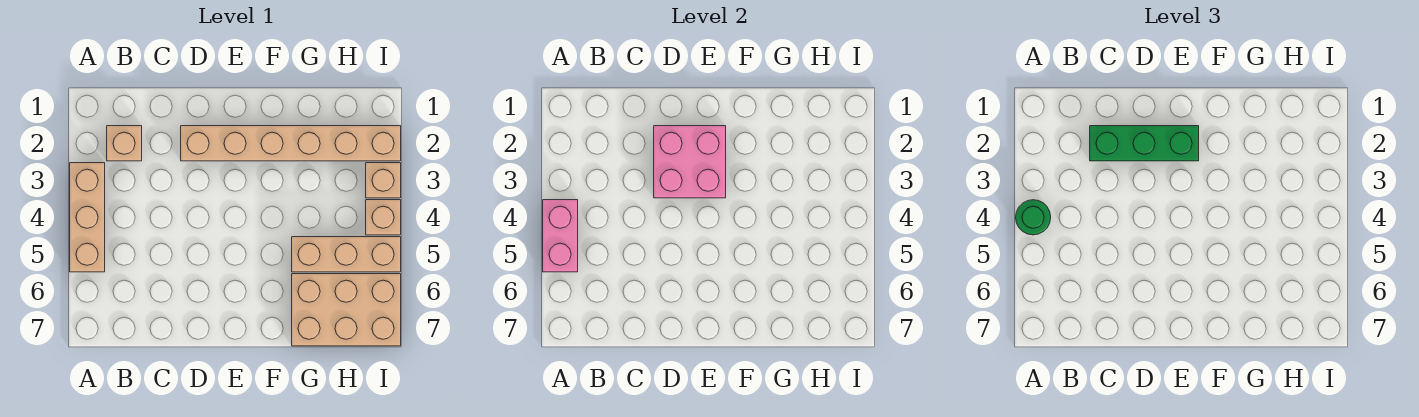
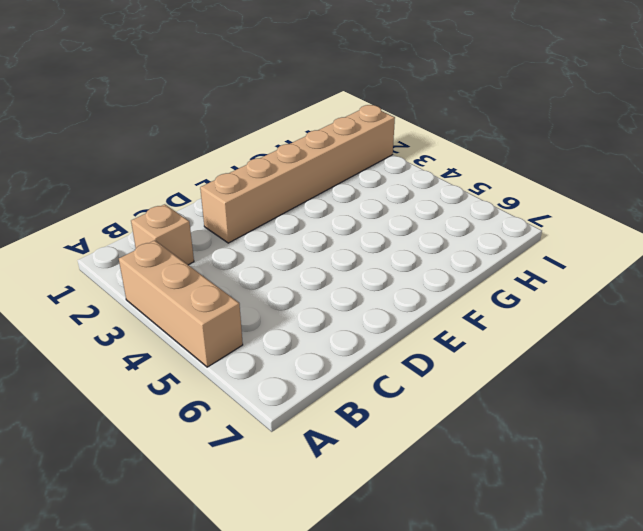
none -> tan 1x3 brick [292,237,401,272]
none -> tan 2x3 brick [292,274,401,346]

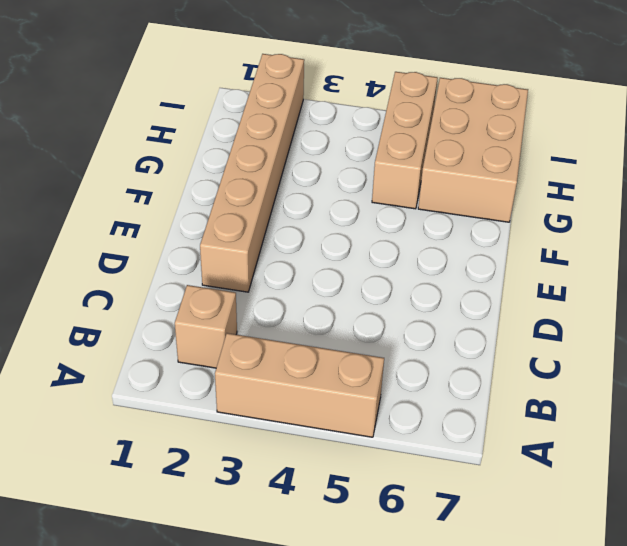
none -> tan 1x1 brick [366,163,401,198]
none -> tan 1x1 brick [366,200,401,235]

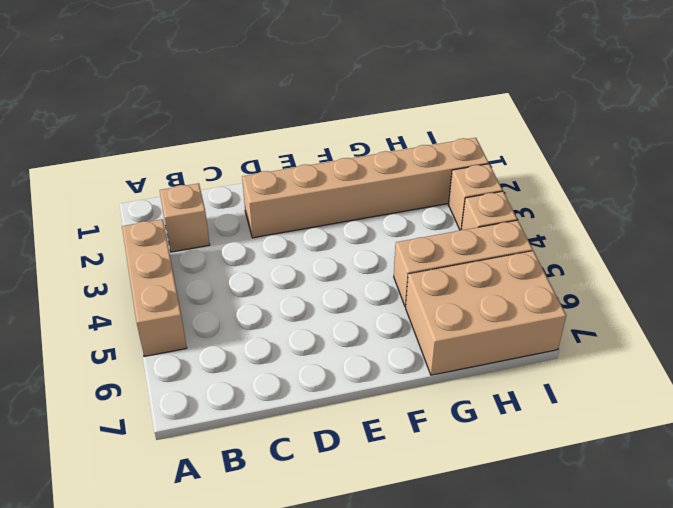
none -> pink 1x2 brick [543,200,578,272]
none -> pink 2x2 brick [654,126,726,198]

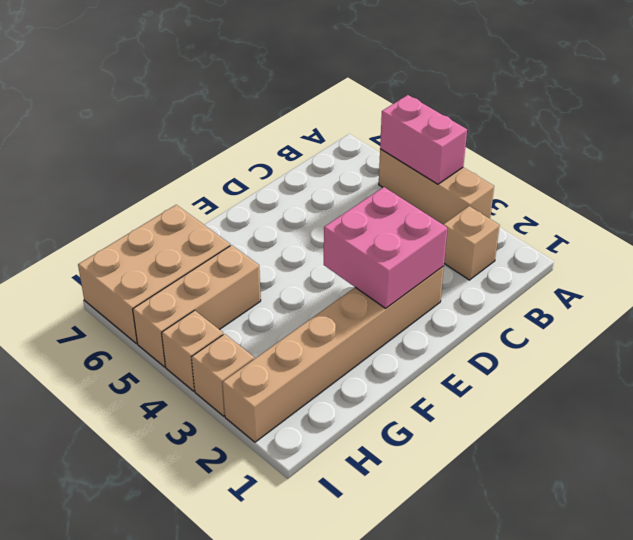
none -> green 1x1 round brick [1016,200,1051,235]
none -> green 1x3 brick [1090,126,1199,161]

